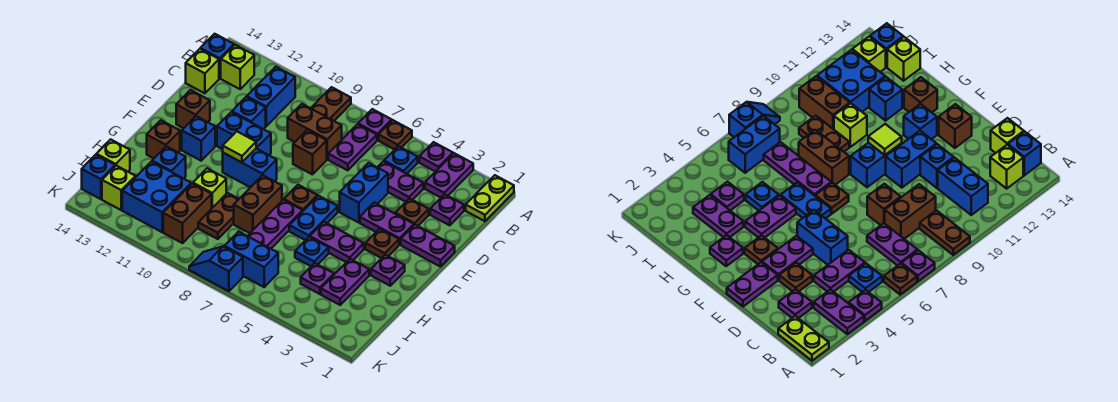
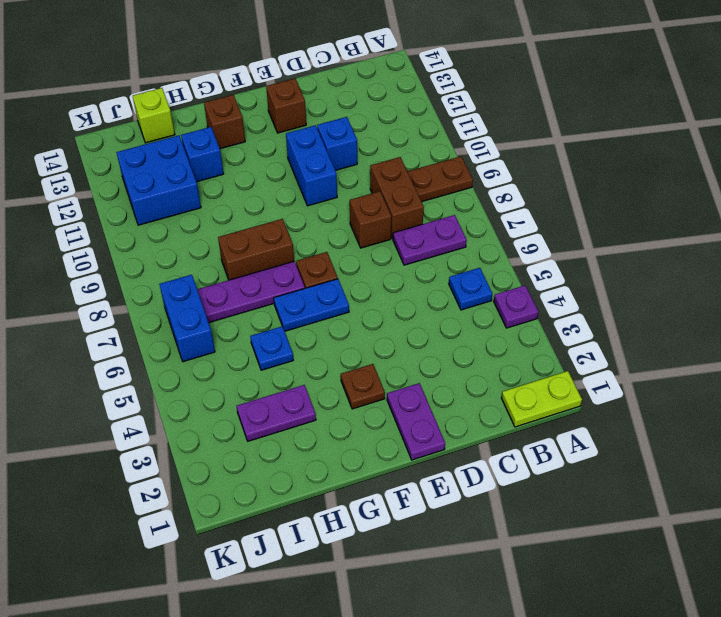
none -> purple 1x2 plate [425,153,473,197]
none -> brown 1x1 plate [379,120,412,150]
none -> purple 1x1 plate [358,109,392,140]
none -> blue 1x2 brick [247,67,295,126]

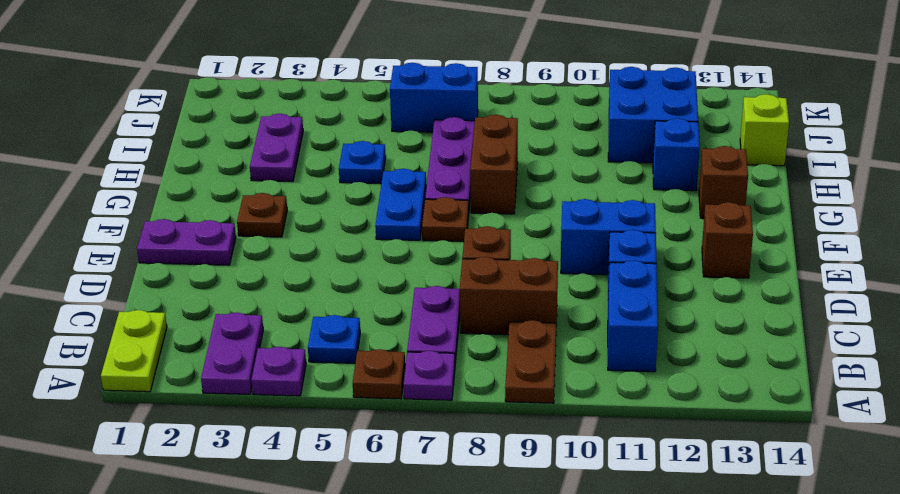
none -> lime 1x1 brick [221,45,254,89]
none -> blue 1x1 brick [200,34,234,78]
none -> purple 1x1 plate [430,194,464,225]
none -> purple 1x2 plate [378,161,423,202]

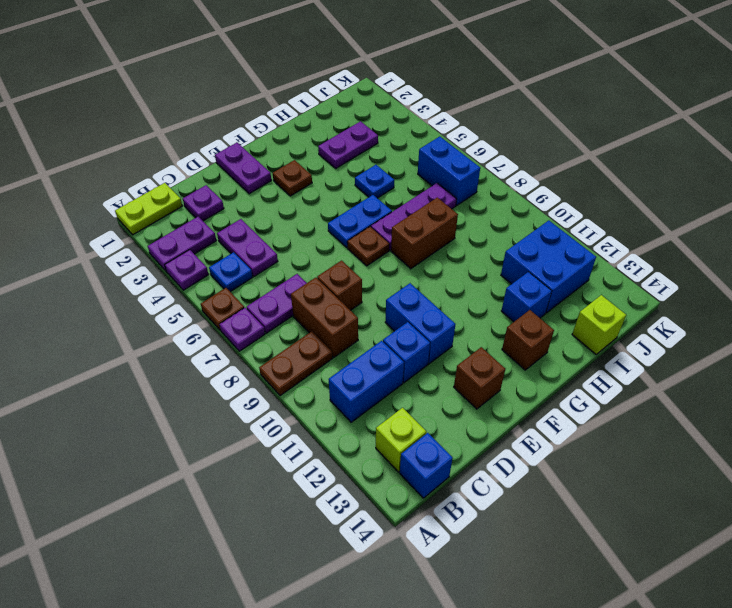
none -> lime 1x1 brick [186,49,219,93]
none -> brown 1x1 plate [395,198,429,226]
none -> blue 1x2 brick [340,163,388,223]
none -> purple 1x2 plate [360,203,414,245]

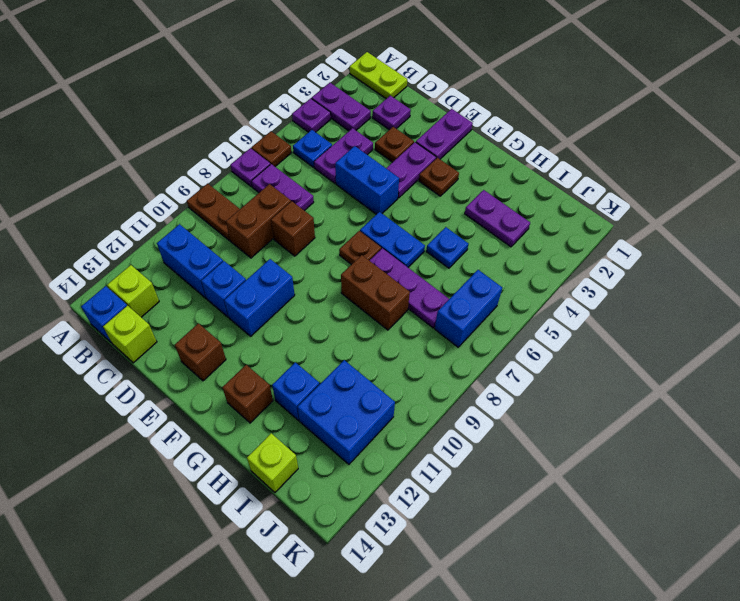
none -> blue 1x2 brick [223,149,277,188]
none -> blue 1x1 brick [182,116,215,161]
none -> purple 1x1 plate [371,255,405,286]
none -> purple 1x2 plate [310,222,364,262]

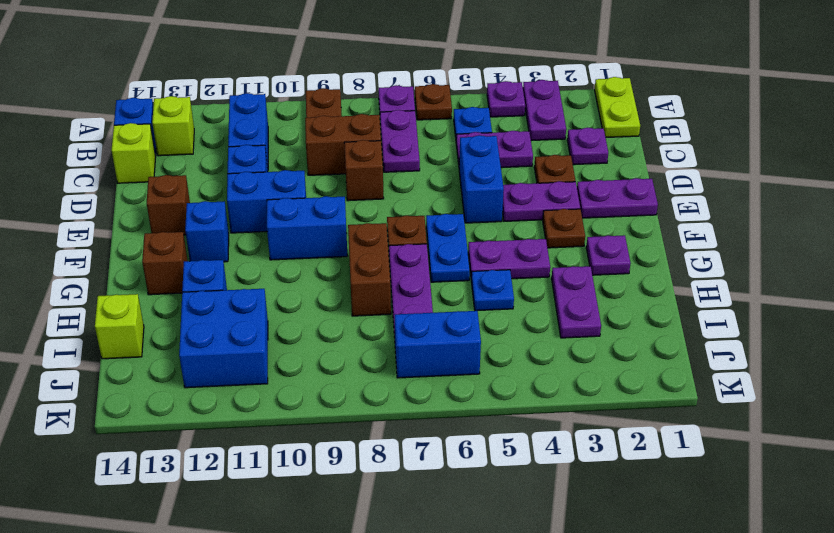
none -> brown 1x2 plate [198,193,239,239]
none -> lime 1x1 brick [193,168,226,208]
none -> purple 1x1 plate [301,263,334,294]
none -> brown 1x2 brick [163,183,212,243]

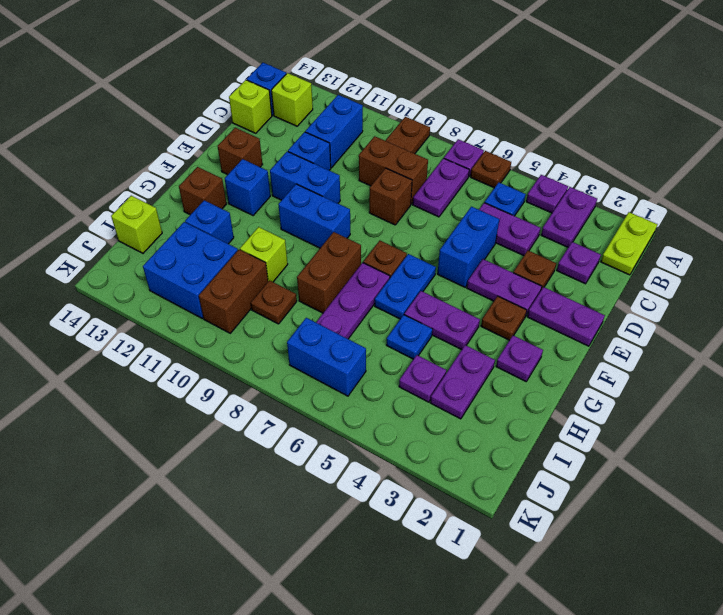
brown 1x1 plate [251,280,297,324] -> brown 1x2 plate [198,193,239,239]
none -> lime 1x1 brick [102,166,136,210]
none -> blue 1x1 brick [82,155,115,199]
none -> blue 1x2 slope [189,246,243,291]
none -> lime 1x1 tile [223,131,256,162]

